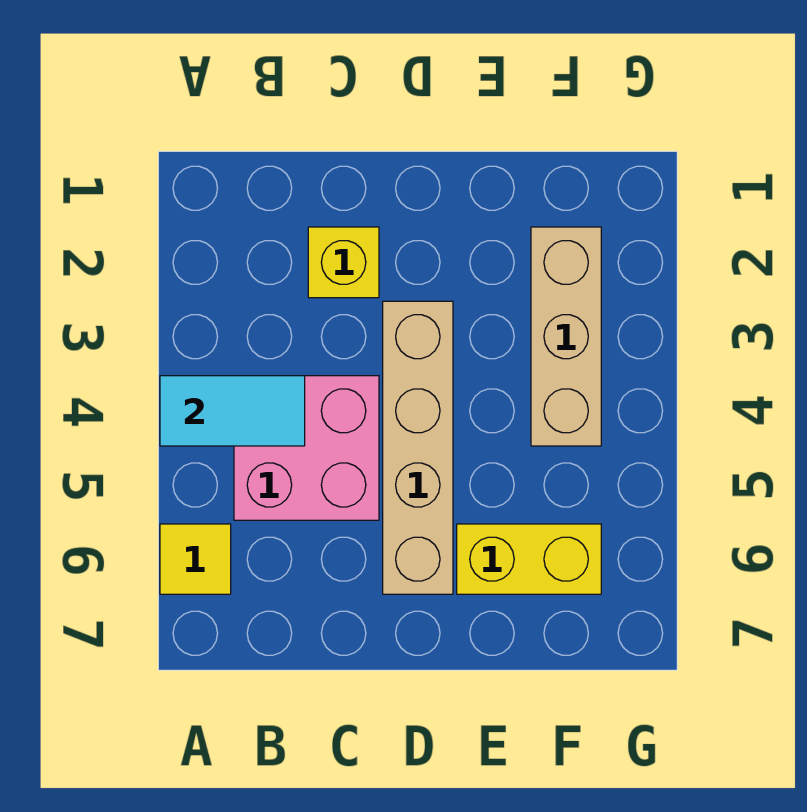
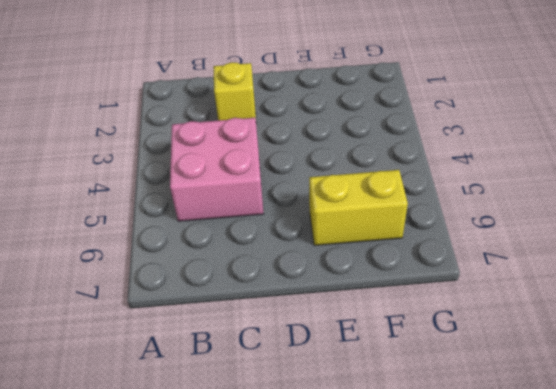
none -> yellow 1x1 tile [160,524,231,594]
none -> tan 1x4 brick [383,301,453,594]

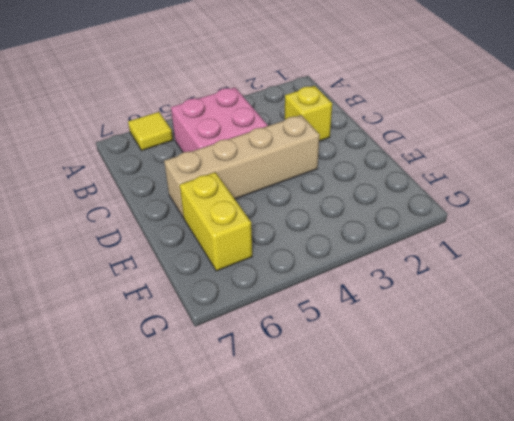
none -> tan 1x3 brick [531,227,601,446]
none -> cyan 1x2 tile [160,376,305,446]

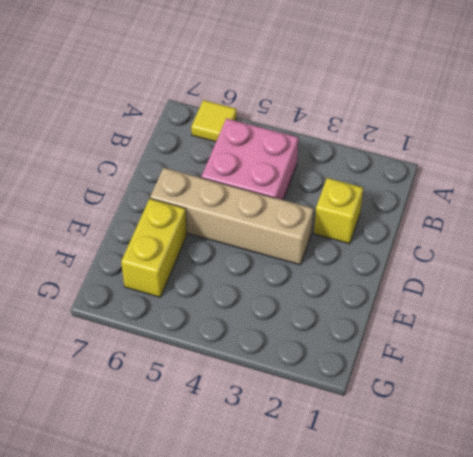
none -> tan 1x3 brick [531,227,601,446]
none -> cyan 1x2 tile [160,376,305,446]

